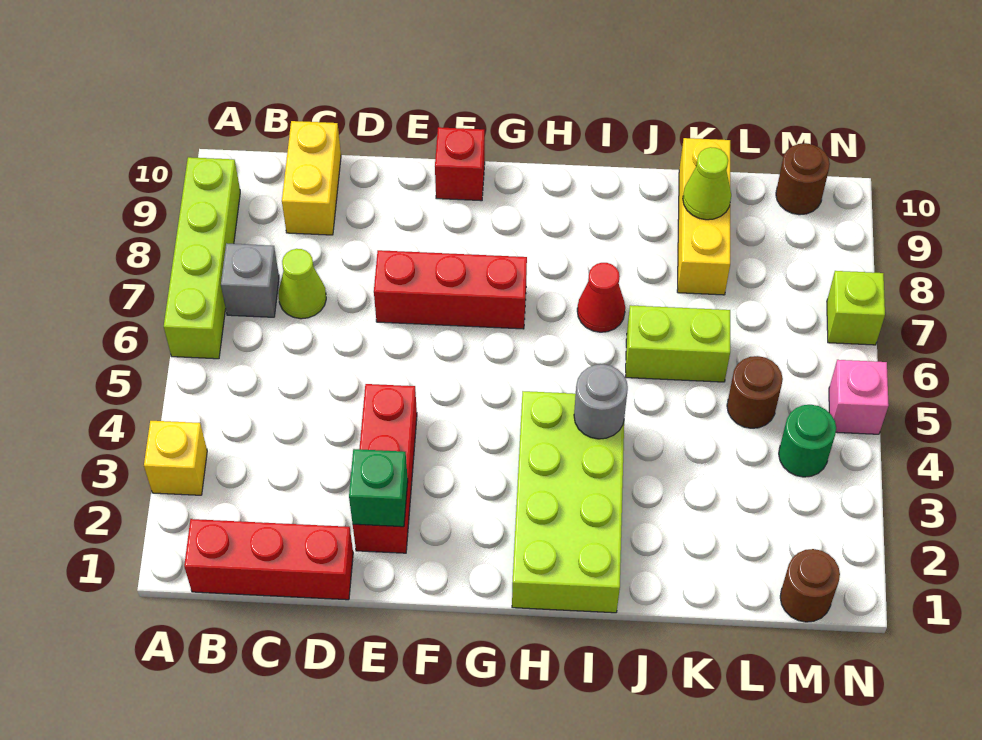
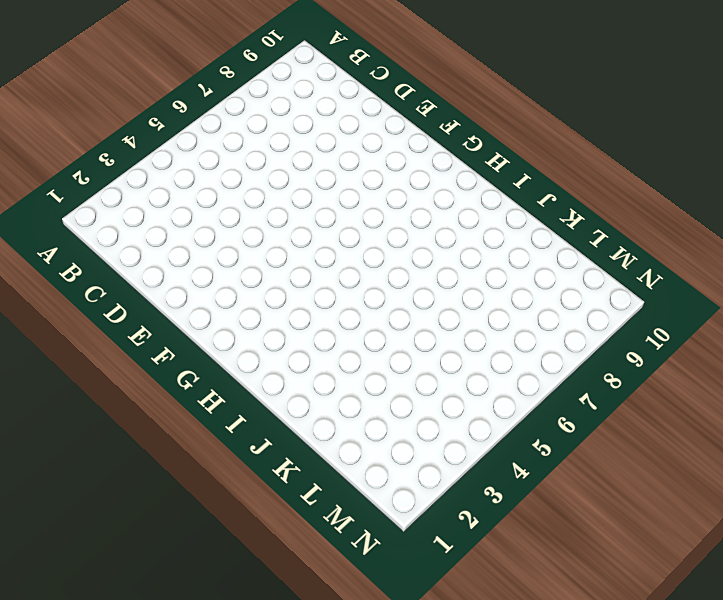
none -> yellow 1x1 brick [144,421,207,495]
none -> lime 1x4 brick [164,157,240,359]
none -> red 1x3 brick [184,519,353,600]

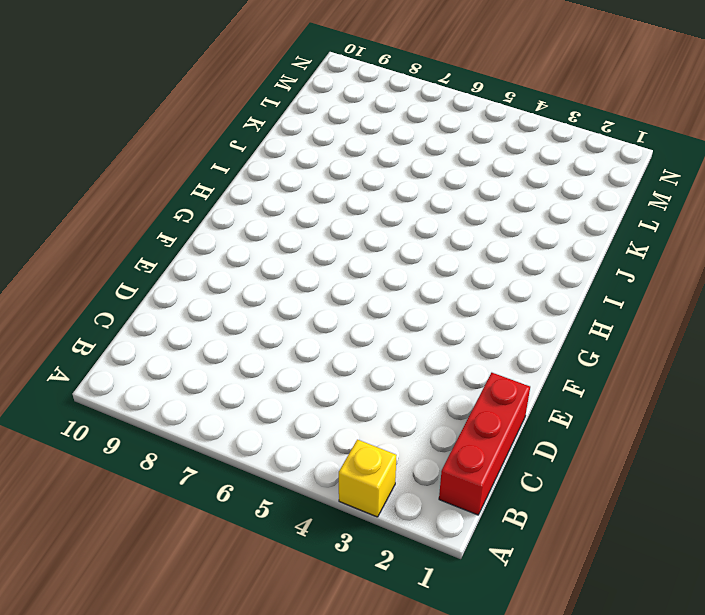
none -> lime 1x4 brick [164,157,240,359]
none -> grey 1x1 brick [221,243,279,317]
none -> lime 1x1 cone [278,249,326,319]

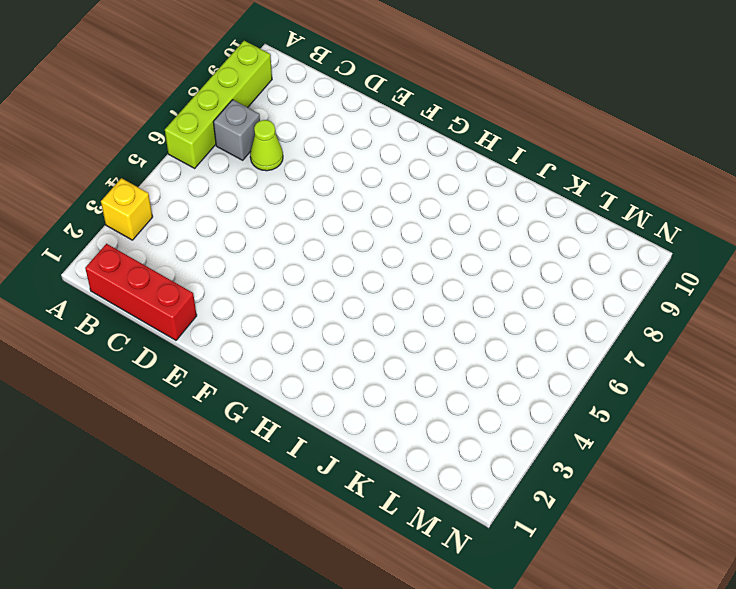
none -> yellow 1x2 brick [282,121,341,235]
none -> red 1x3 brick [353,384,417,553]
none -> red 1x3 brick [374,250,527,329]

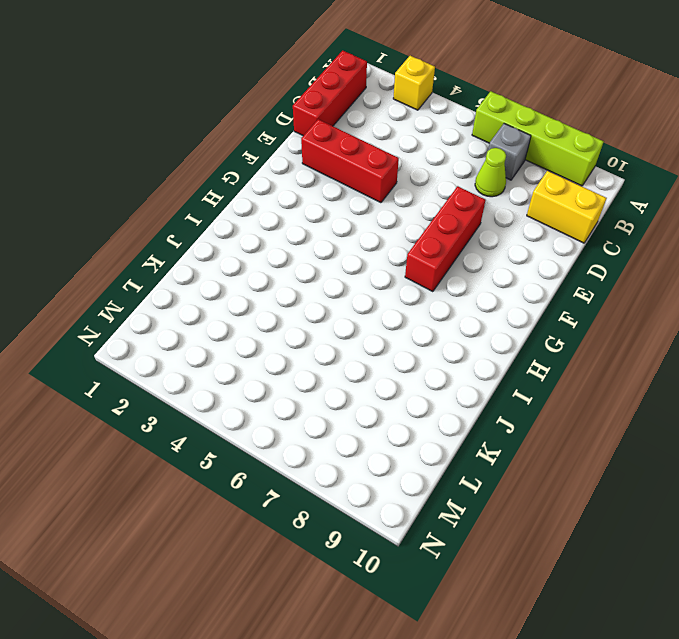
none -> red 1x1 brick [435,127,485,201]
none -> lime 2x4 brick [512,391,624,613]
none -> red 1x1 cone [577,263,625,332]

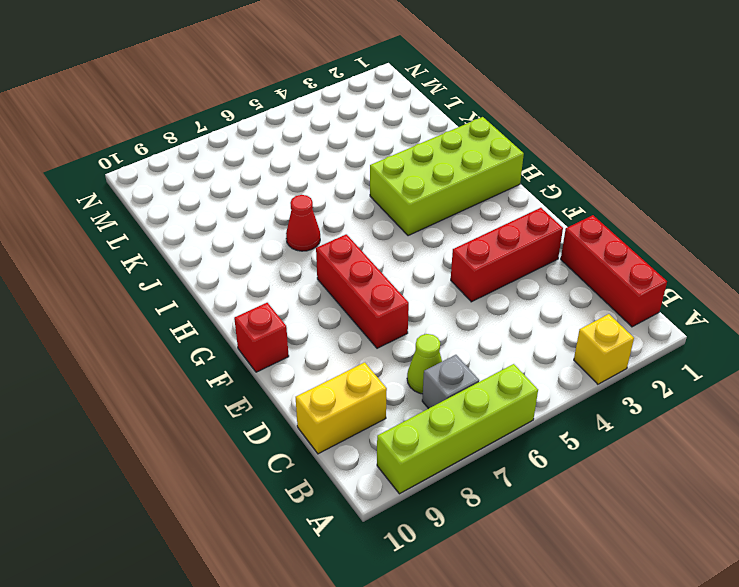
none -> lime 1x2 brick [626,305,730,382]
none -> yellow 1x3 brick [677,138,730,295]
none -> brown 1x1 round brick [727,356,783,428]

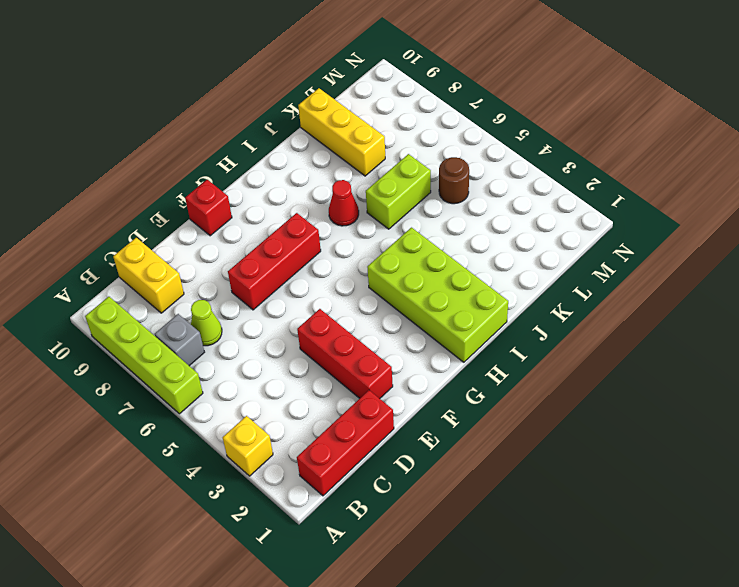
none -> brown 1x1 round brick [780,549,840,622]
none -> green 1x1 round brick [779,405,836,477]
none -> brown 1x1 round brick [776,143,830,215]

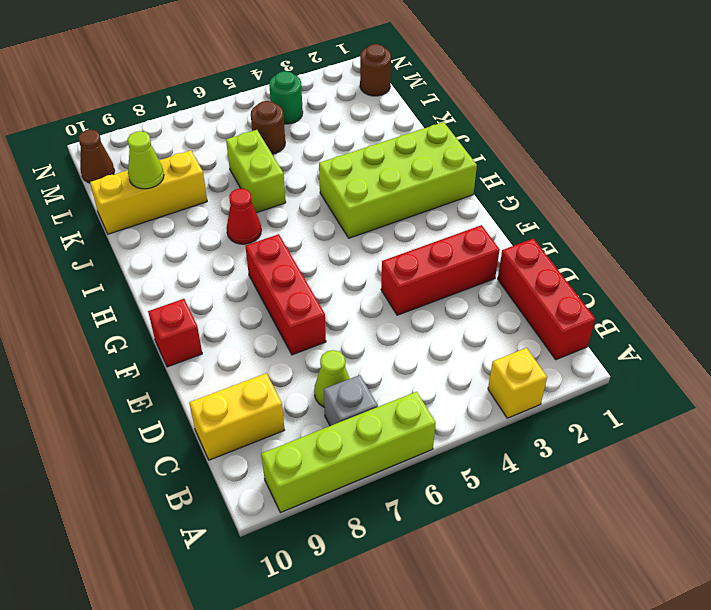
brown 1x1 cone [79,130,114,183] -> brown 1x1 round brick [776,143,830,215]
none -> pink 1x1 brick [829,360,889,434]
none -> lime 1x1 brick [827,271,885,345]
none -> green 1x1 brick [349,449,408,527]

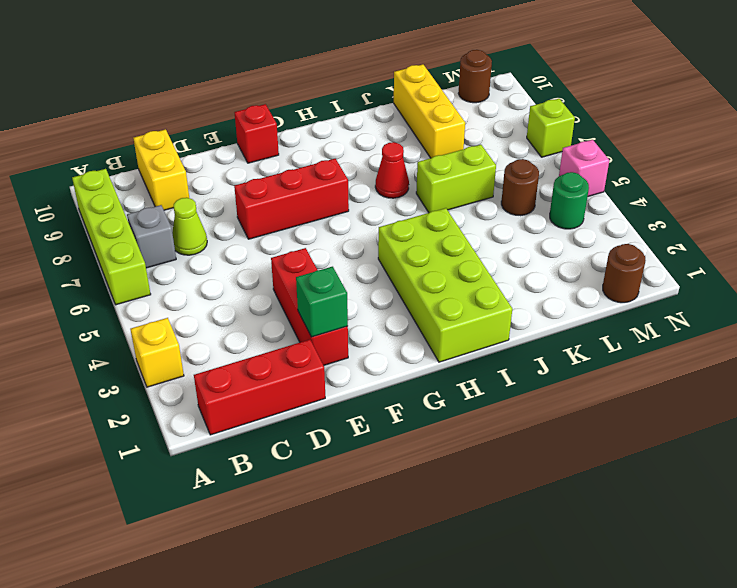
none -> grey 1x1 round brick [574,364,628,439]
none -> lime 1x1 cone [683,147,731,220]

